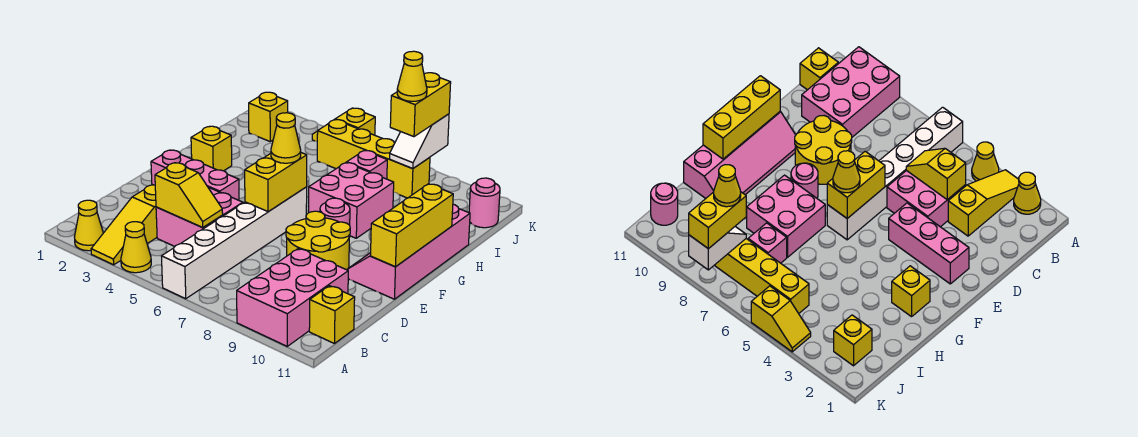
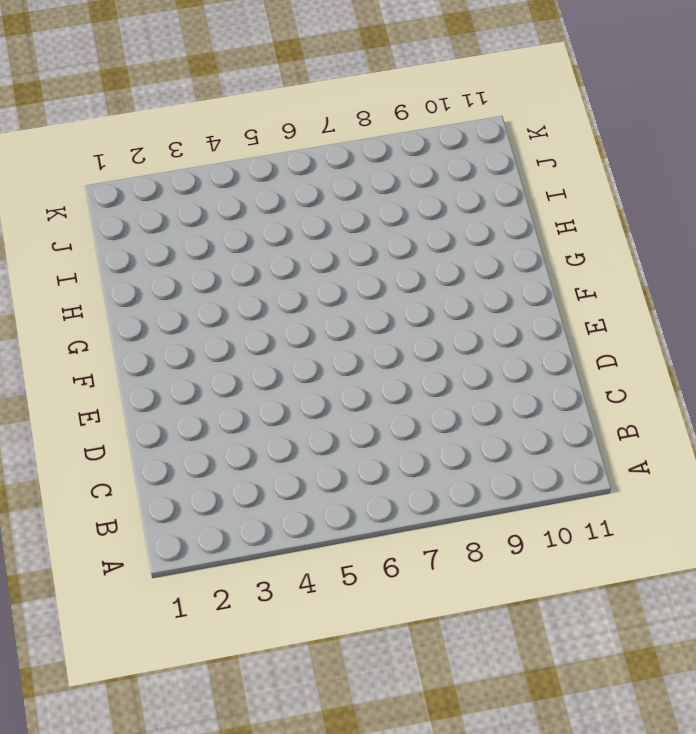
none -> yellow 1x1 cone [75,200,103,251]
none -> yellow 1x3 slope [91,185,157,265]
none -> yellow 1x1 cone [121,222,151,273]

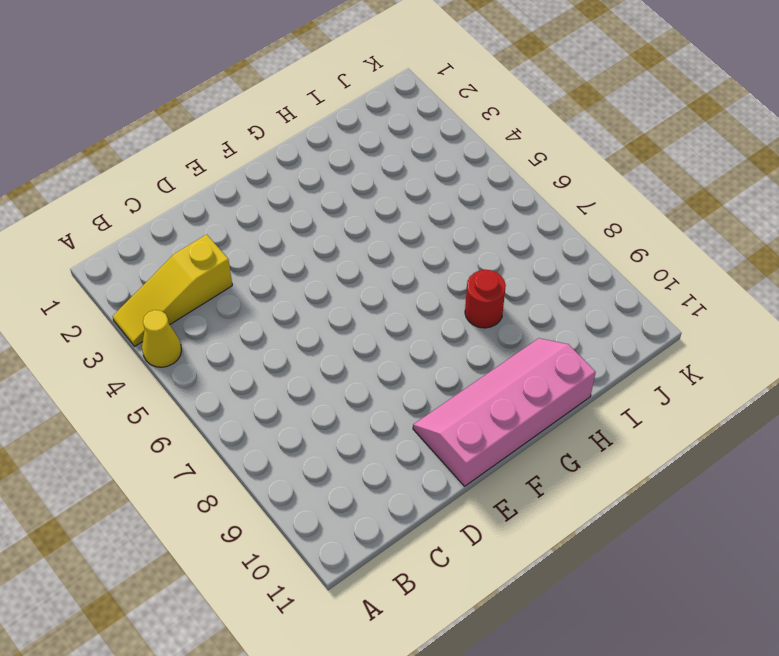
red 1x1 round brick [465,270,506,328] -> pink 2x2 brick [309,163,394,238]
none -> yellow 1x1 cone [75,200,103,251]
none -> white 1x6 brick [162,187,307,299]
none -> pink 2x3 brick [237,249,348,346]

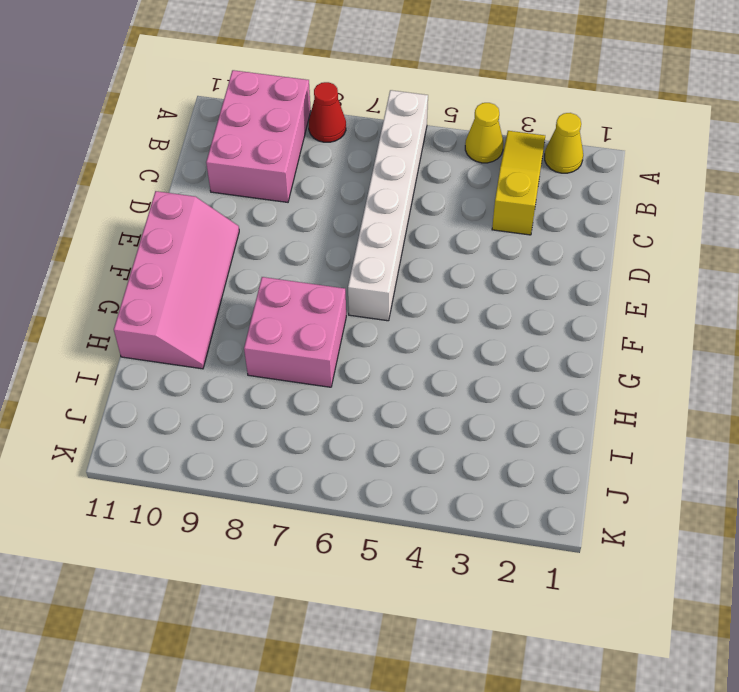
red 1x1 cone [309,82,346,142] -> none
none -> yellow 1x1 brick [309,286,355,344]
none -> pink 2x2 brick [156,187,243,246]
none -> yellow 2x2 round brick [286,211,350,270]

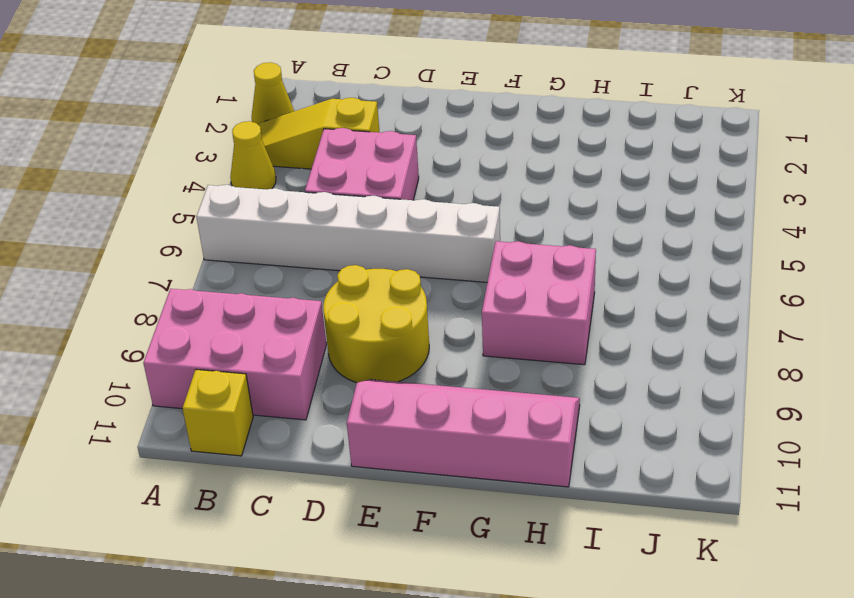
none -> pink 1x3 brick [151,150,239,200]
none -> pink 1x1 round brick [320,198,350,237]
none -> yellow 1x1 brick [191,126,232,171]

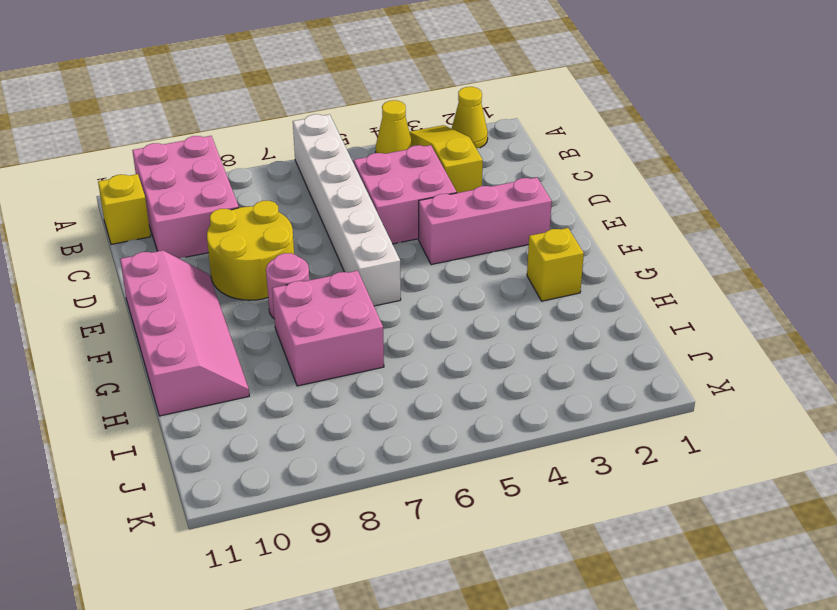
none -> pink 1x1 brick [347,151,387,179]
none -> yellow 1x1 brick [249,92,288,141]
none -> yellow 1x4 brick [317,120,430,198]

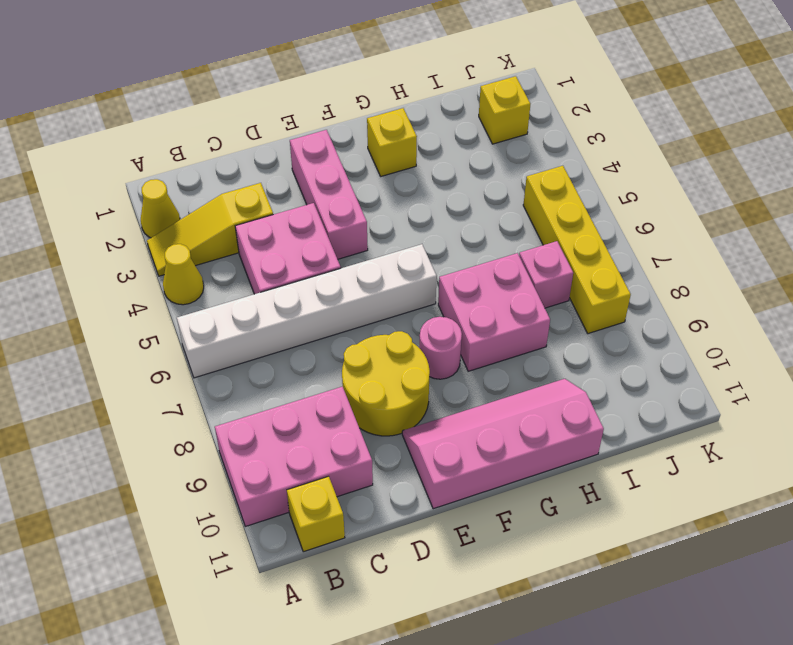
none -> pink 1x1 round brick [469,178,500,228]
none -> yellow 1x2 slope [312,108,375,141]
none -> yellow 1x2 slope [155,163,223,227]

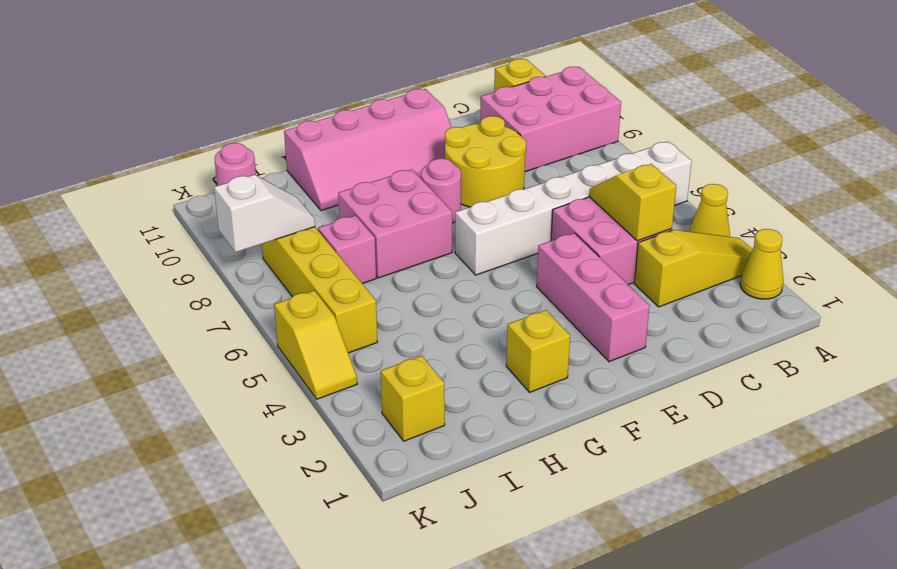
none -> yellow 1x2 brick [245,153,307,212]
none -> yellow 1x3 brick [371,184,453,267]
none -> yellow 1x1 cone [271,113,301,163]

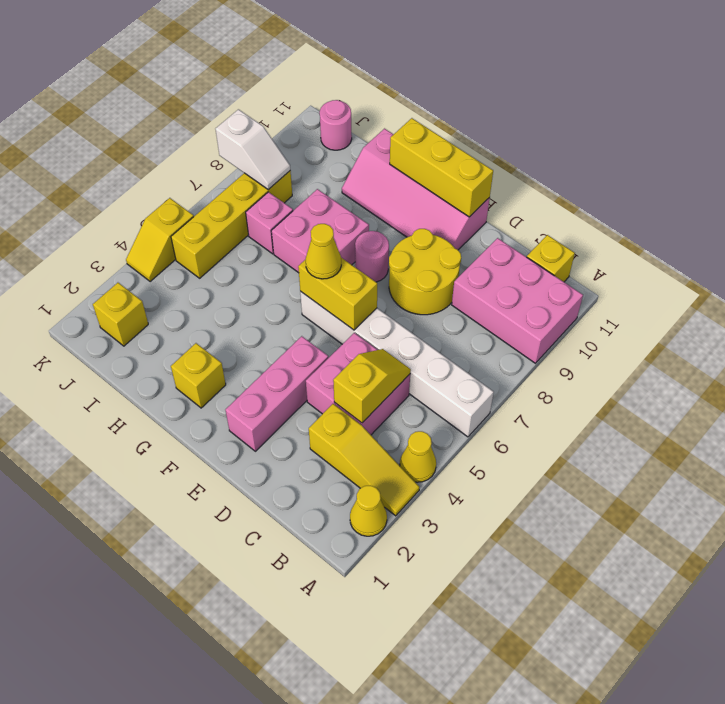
none -> yellow 1x2 brick [390,73,451,137]
none -> yellow 1x1 cone [397,51,427,101]

